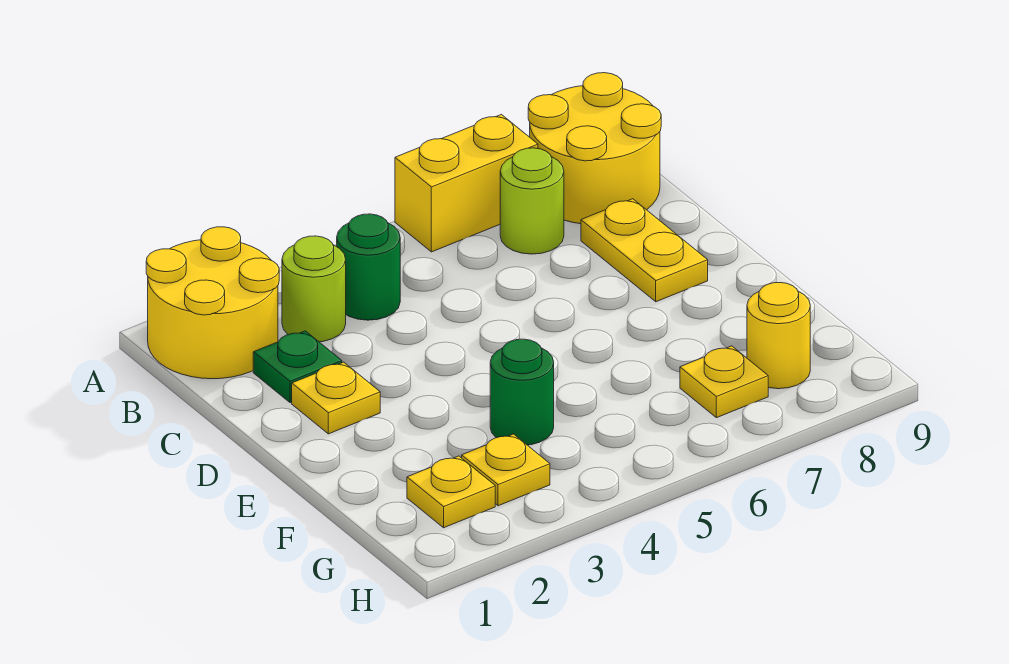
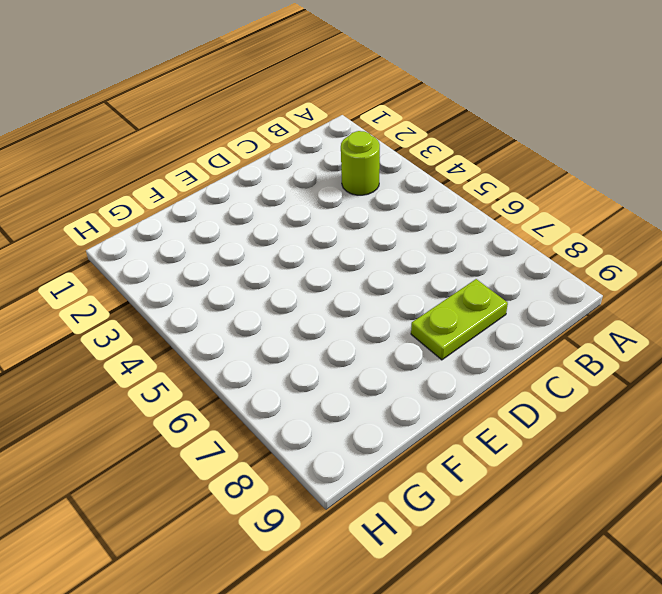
lime 1x2 plate [411,279,508,360] -> yellow 1x2 plate [581,199,708,302]
none -> yellow 2x2 round brick [146,227,279,379]
none -> yellow 1x2 brick [395,114,538,252]
none -> yellow 2x2 round brick [528,73,661,224]

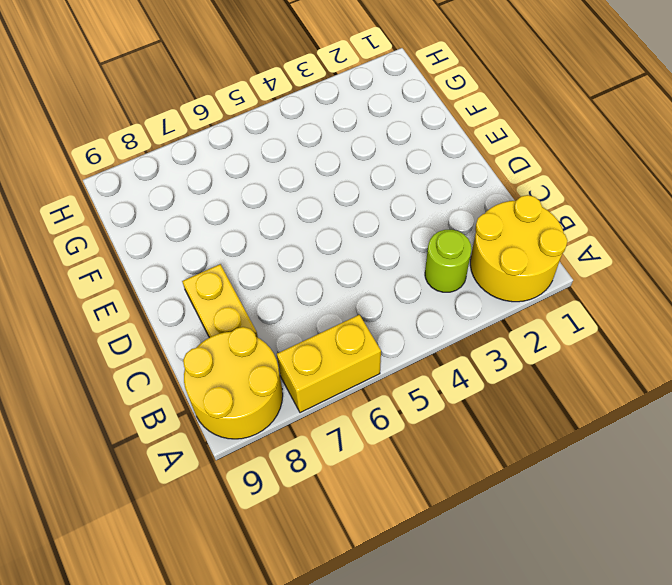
none -> green 1x1 round brick [337,214,400,320]
none -> lime 1x1 round brick [500,148,564,254]
none -> green 1x1 plate [253,331,342,403]

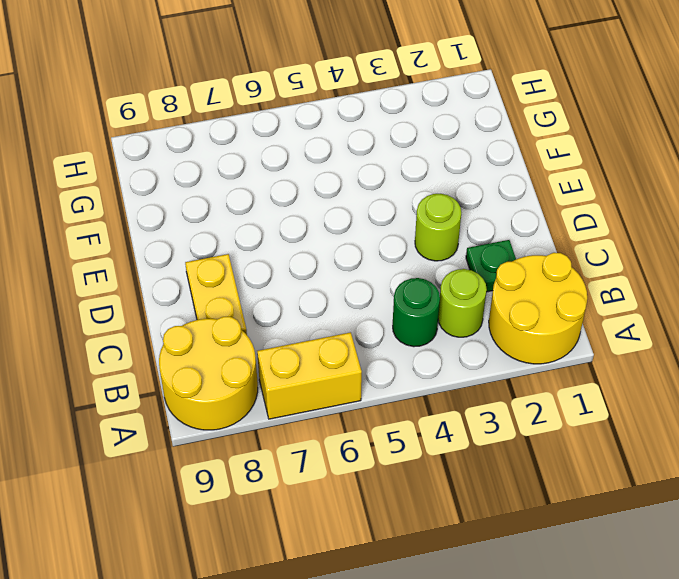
lime 1x1 round brick [415,194,461,261] -> lime 1x1 round brick moved to [500,148,564,254]
none -> yellow 1x1 plate [292,362,380,434]
none -> green 1x1 round brick [490,339,554,445]
none -> yellow 1x1 plate [407,456,495,528]

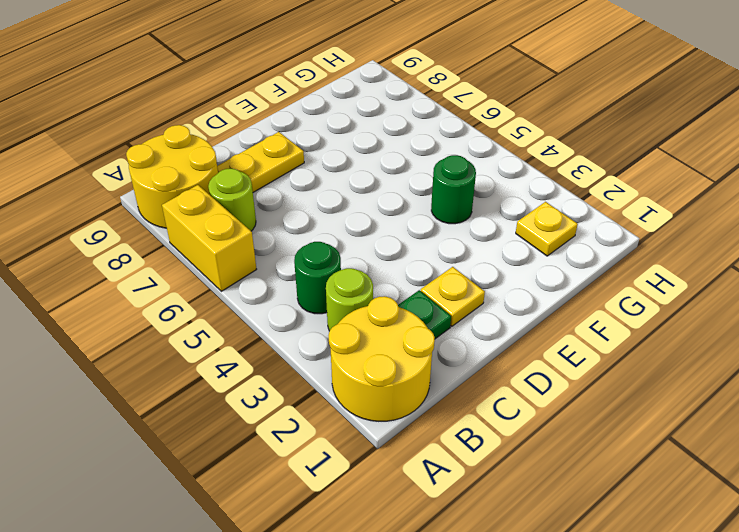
none -> yellow 1x1 plate [462,434,550,506]
none -> yellow 1x1 plate [680,346,768,418]
none -> yellow 1x1 round brick [747,283,810,389]

